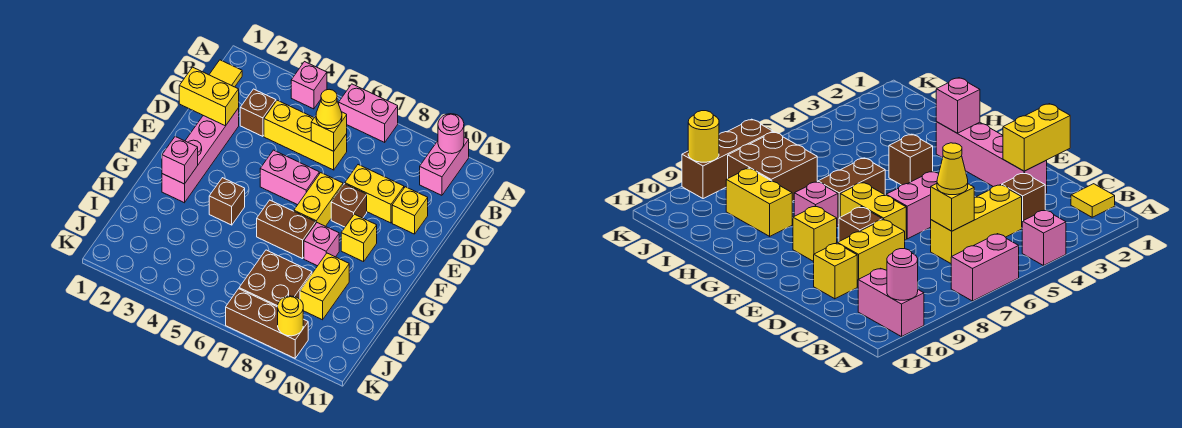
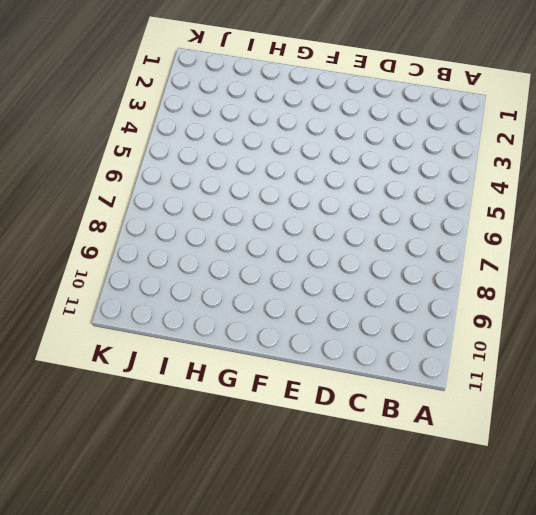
none -> pink 1x1 brick [291,62,327,109]
none -> pink 1x2 brick [339,84,398,142]
none -> pink 1x2 brick [420,137,469,195]

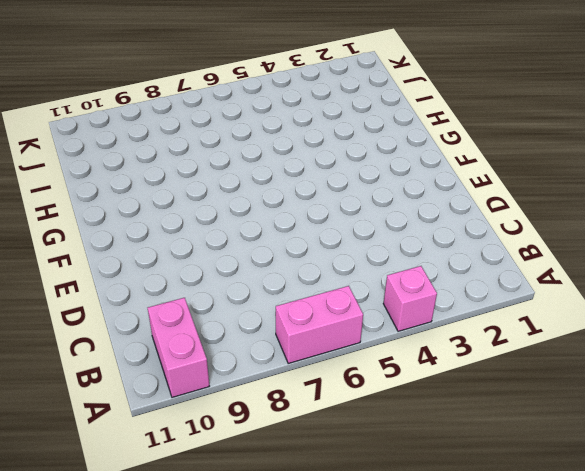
none -> yellow 1x1 tile [209,60,242,87]
none -> brown 1x1 brick [240,89,276,136]
none -> yellow 1x3 brick [264,100,347,170]

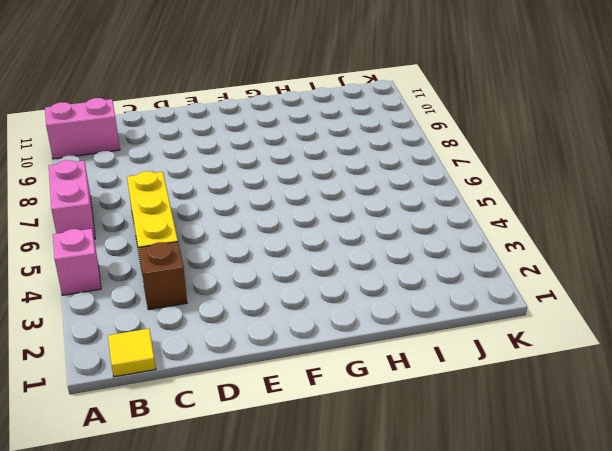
none -> pink 1x4 brick [162,108,239,203]
none -> yellow 1x2 brick [345,165,404,223]
none -> yellow 1x1 brick [392,187,428,234]

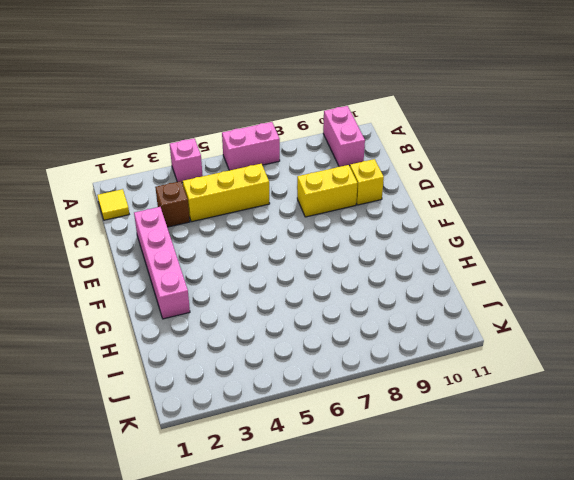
none -> pink 1x2 brick [260,150,319,205]
none -> yellow 1x2 brick [294,173,343,226]
none -> brown 1x1 brick [331,184,367,227]

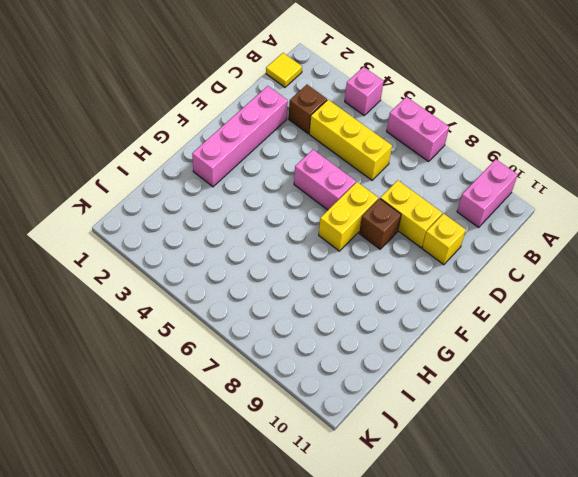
none -> yellow 1x1 brick [341,214,377,262]
none -> brown 1x1 brick [209,178,245,225]
none -> brown 1x2 brick [257,200,316,259]

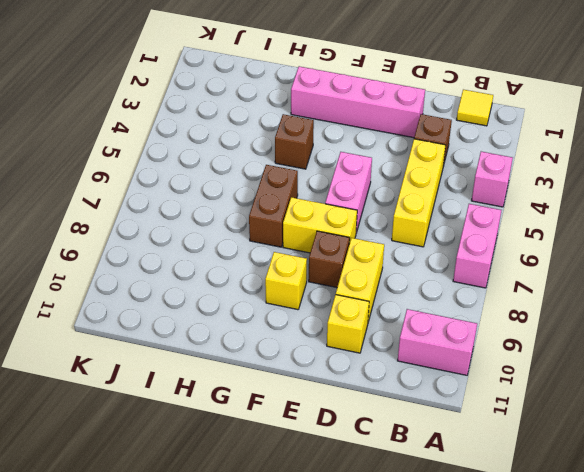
none -> pink 1x1 brick [304,223,339,266]
none -> yellow 1x2 brick [300,253,349,320]
none -> brown 2x2 brick [239,250,312,307]

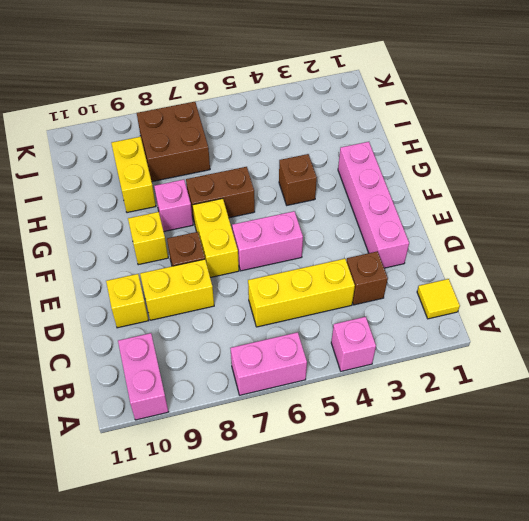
none -> brown 1x3 brick [226,289,308,358]
none -> pink 1x1 round brick [438,114,464,154]
none -> yellow 1x1 brick [311,112,347,151]

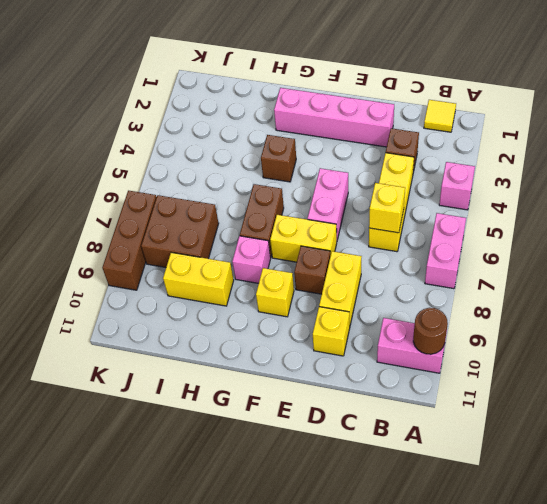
brown 1x1 round brick [413,308,448,354] -> pink 1x1 round brick [438,114,464,154]
none -> yellow 1x2 brick [179,67,239,126]
none -> pink 1x1 brick [162,136,198,184]
none -> yellow 1x1 round brick [278,296,303,336]

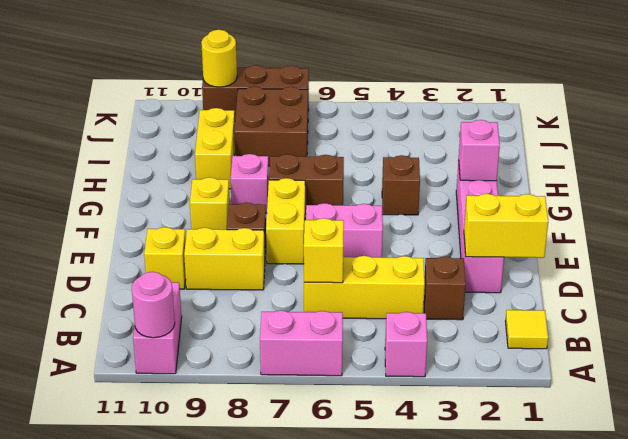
none -> yellow 1x1 cone [316,89,342,129]

